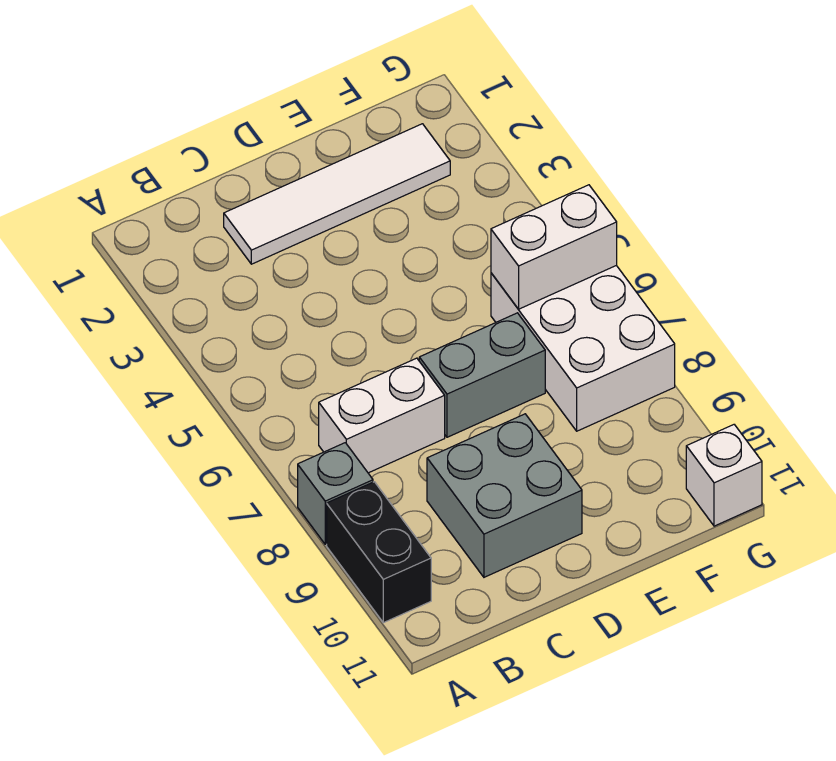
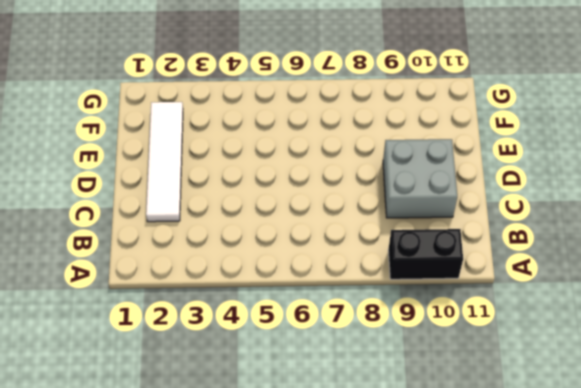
none -> grey 1x1 brick [298,443,373,544]
none -> white 1x2 brick [319,358,445,473]

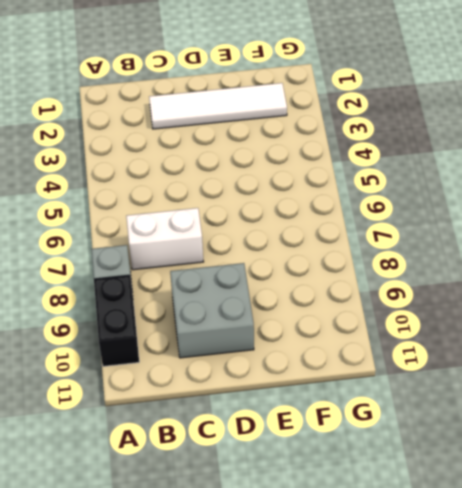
none -> grey 1x2 brick [419,313,545,437]
none -> white 2x3 brick [491,265,675,431]

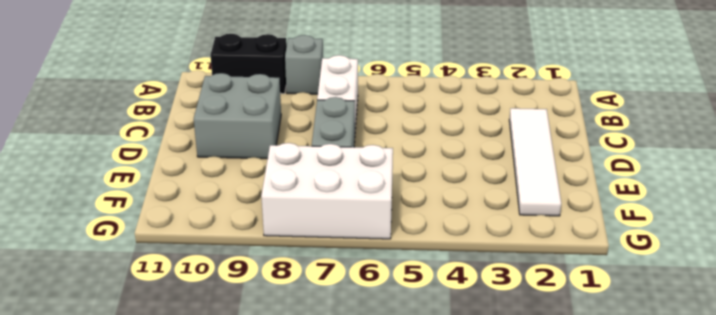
none -> white 1x1 brick [686,425,762,526]
none -> white 1x2 brick [491,185,617,309]

